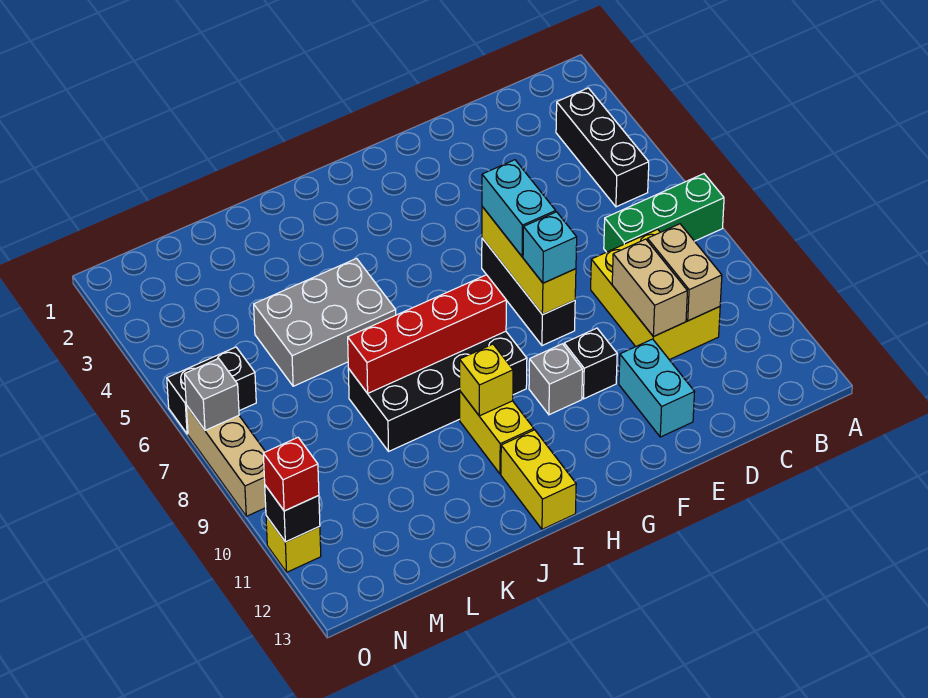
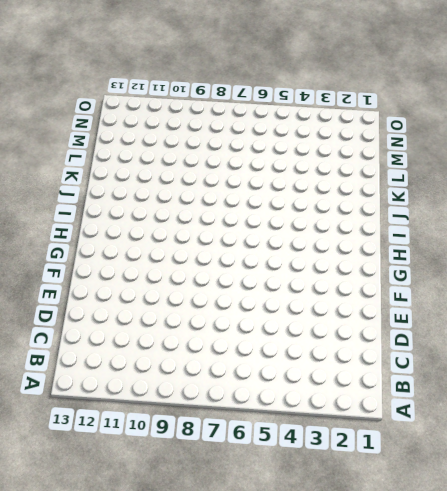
none -> green 1x3 brick [604,174,724,252]
none -> black 1x3 brick [556,88,649,207]
none -> yellow 2x3 brick [591,229,720,360]

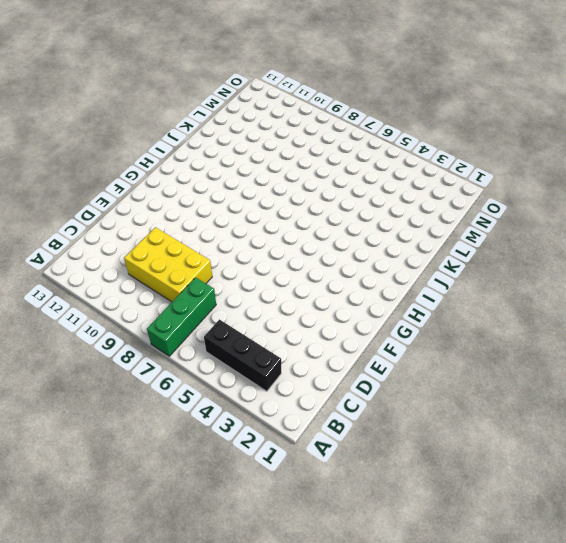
none -> cyan 1x2 brick [619,339,694,437]
none -> black 1x3 brick [482,238,575,346]
none -> black 1x1 brick [564,328,617,399]

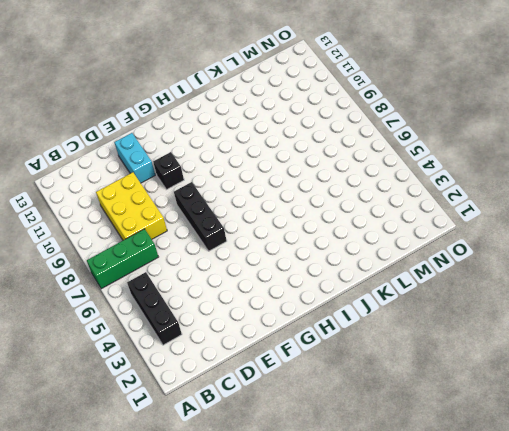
none -> grey 1x1 brick [529,344,583,415]
none -> black 2x4 brick [348,331,527,451]
none -> yellow 1x2 brick [460,391,534,474]

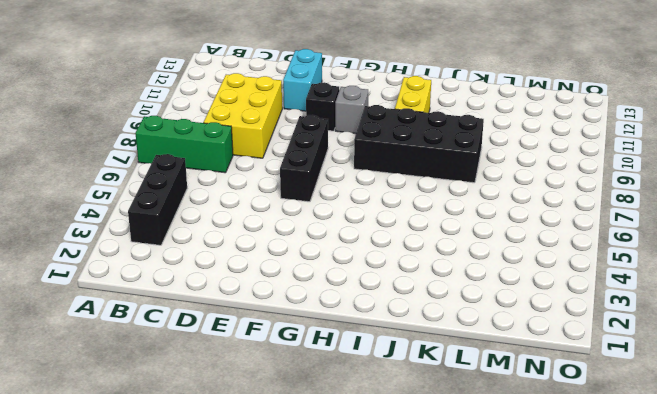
none -> yellow 1x2 brick [501,430,576,529]
none -> grey 2x3 brick [254,259,396,386]
none -> black 1x2 brick [167,347,256,434]

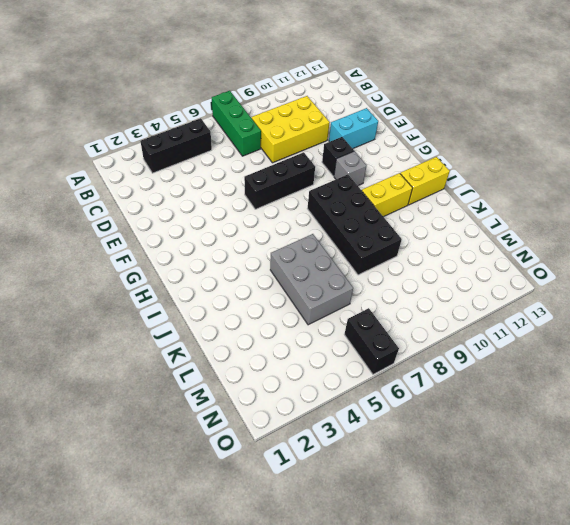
none -> tan 1x3 brick [186,405,266,516]
none -> yellow 1x1 brick [266,516,321,572]
none -> tan 1x2 brick [647,224,722,321]

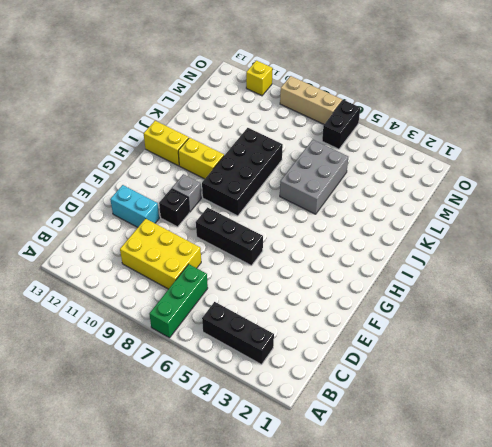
none -> tan 1x2 brick [647,224,722,321]
none -> tan 1x2 brick [612,239,687,337]
none -> yellow 1x3 brick [482,207,576,315]

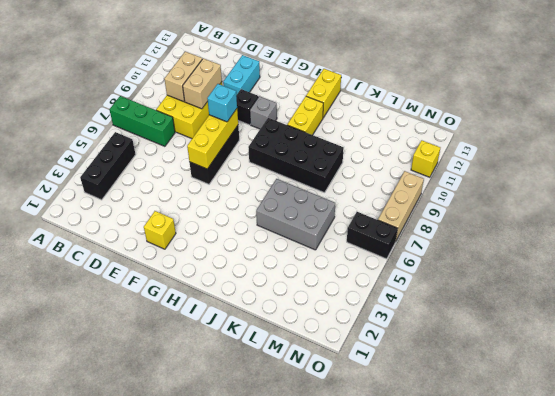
yellow 1x1 brick [144,211,176,249] -> yellow 1x1 brick moved to [460,344,513,416]
none -> red 1x4 brick [348,275,506,393]
none -> grey 1x1 brick [185,358,239,430]
none -> black 1x1 brick [265,485,320,542]

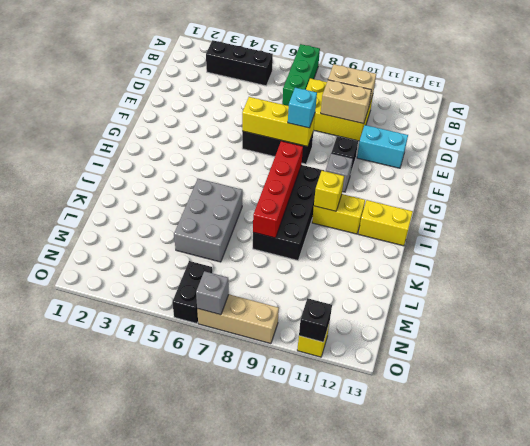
none -> cyan 1x2 brick [482,160,556,257]
none -> red 1x1 brick [263,438,319,511]

